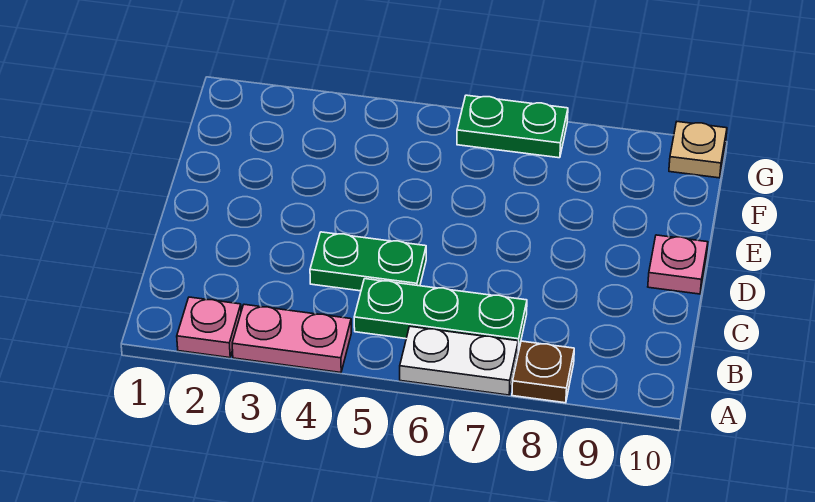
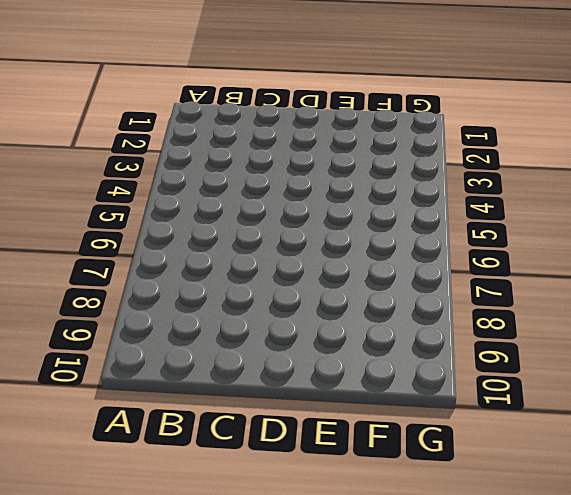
none -> pink 1x1 plate [177,297,241,358]
none -> pink 1x2 plate [232,304,351,373]

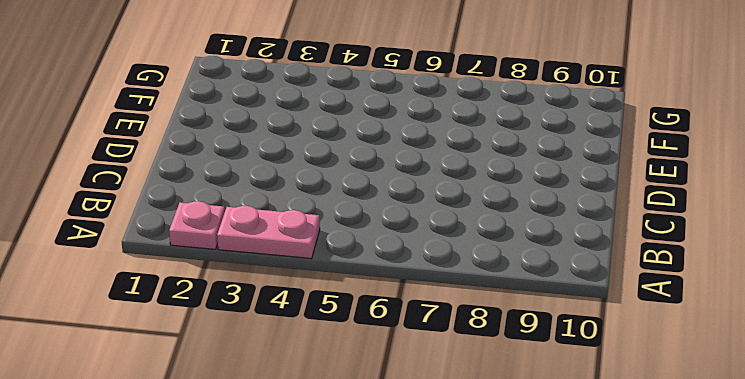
none -> white 1x2 plate [400,326,518,395]
none -> brown 1x1 plate [512,341,574,403]

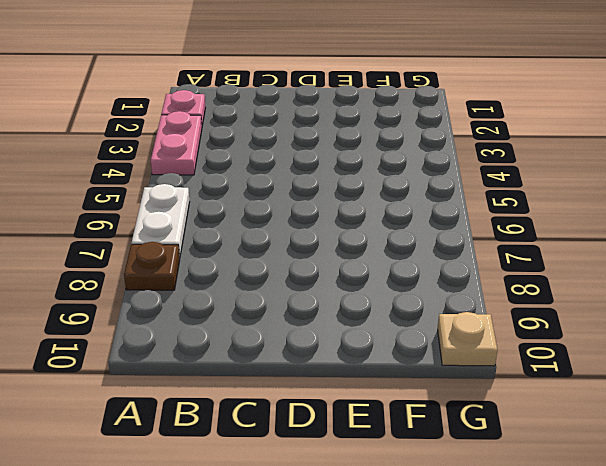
none -> green 1x3 plate [354,279,527,352]
none -> green 1x2 plate [310,232,426,291]

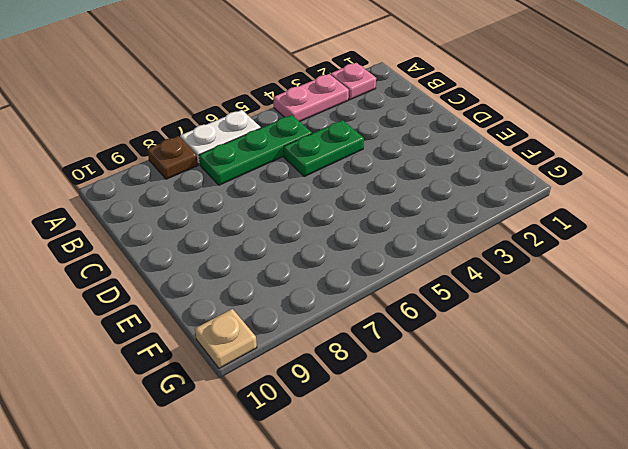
none -> pink 1x1 plate [648,235,708,294]
none -> green 1x2 plate [457,95,568,158]

